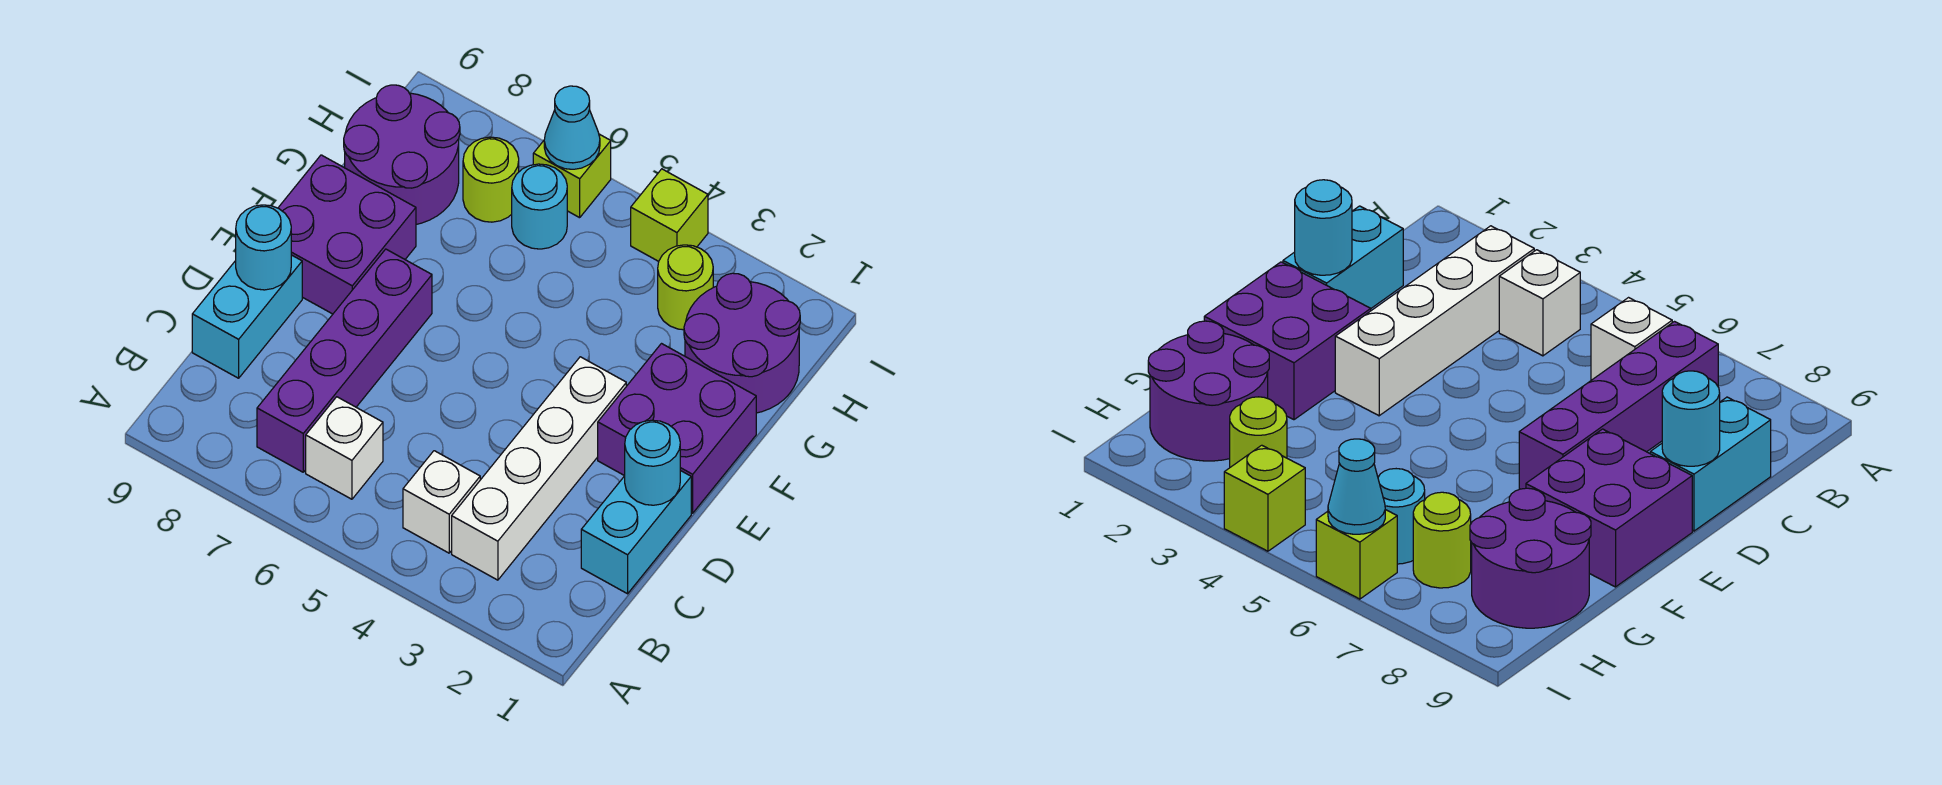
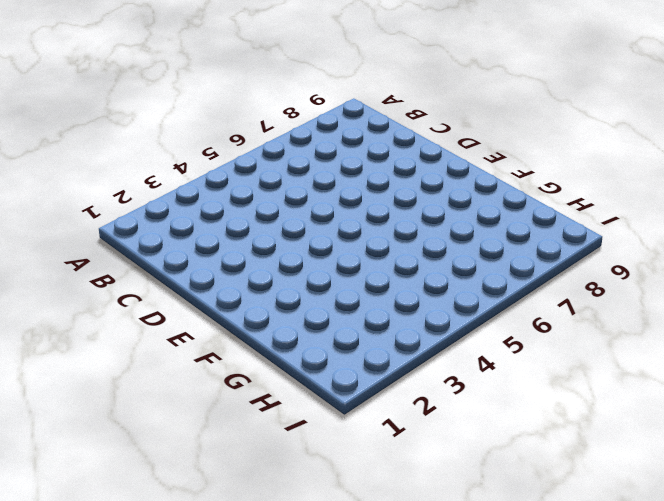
none -> white 1x4 brick [452,357,626,580]
none -> white 1x1 brick [403,451,480,553]
none -> white 1x1 brick [306,397,383,499]

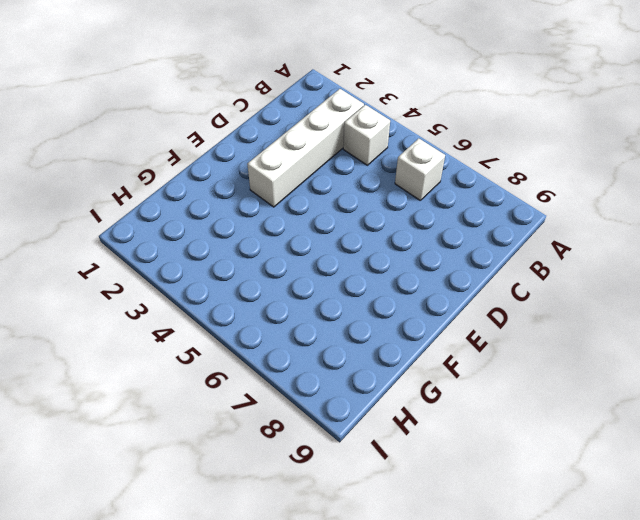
none -> purple 1x4 brick [257,249,432,472]
none -> cyan 1x2 brick [581,470,691,594]
none -> cyan 1x2 brick [192,255,302,378]

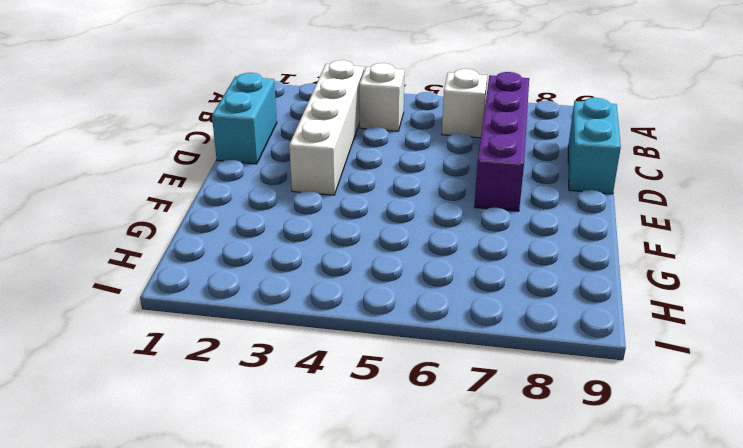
none -> purple 2x2 brick [598,344,756,513]
none -> purple 2x2 brick [278,155,416,314]
none -> purple 2x2 round brick [684,273,800,413]

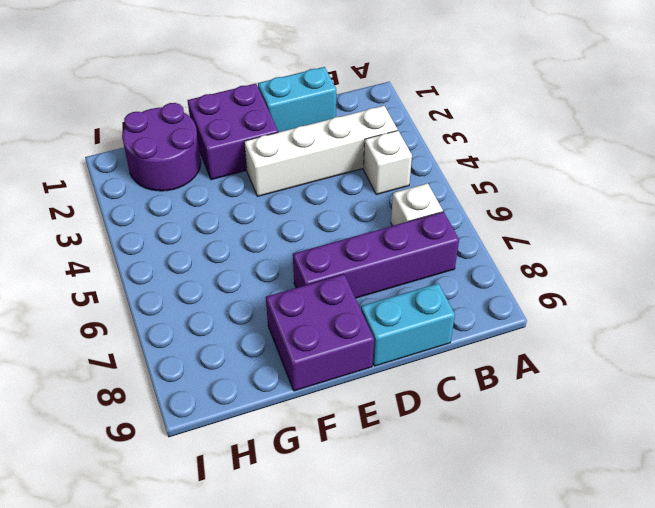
none -> purple 2x2 round brick [344,85,460,224]
none -> lime 1x1 round brick [658,245,713,330]
none -> cyan 1x1 round brick [512,164,567,249]

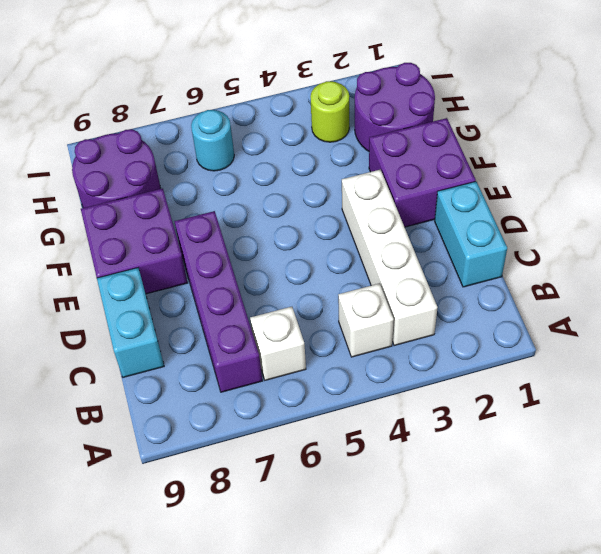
none -> lime 1x1 round brick [463,137,519,222]
none -> lime 1x1 brick [631,169,708,261]
none -> lime 1x1 brick [533,134,611,218]

